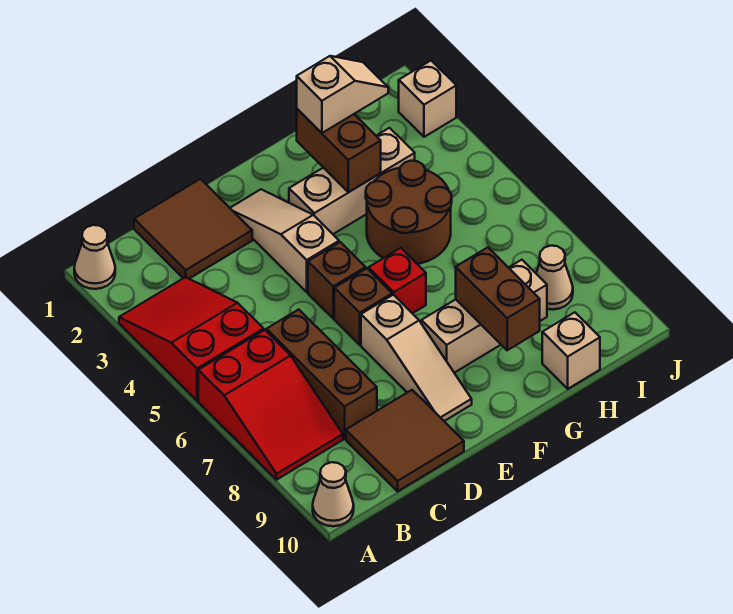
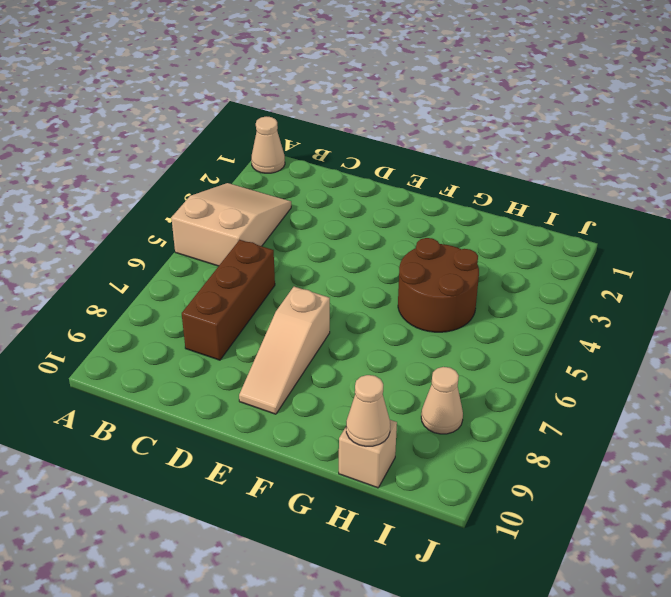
tan 2x3 slope [171,183,291,266] -> red 2x3 slope [119,277,264,401]
tan 1x1 cone [346,375,390,446] -> tan 1x1 cone moved to [313,462,354,526]
none -> red 2x3 slope [198,330,343,480]
none -> brown 2x2 tile [134,179,252,279]
none -> brown 2x2 tile [346,390,464,491]

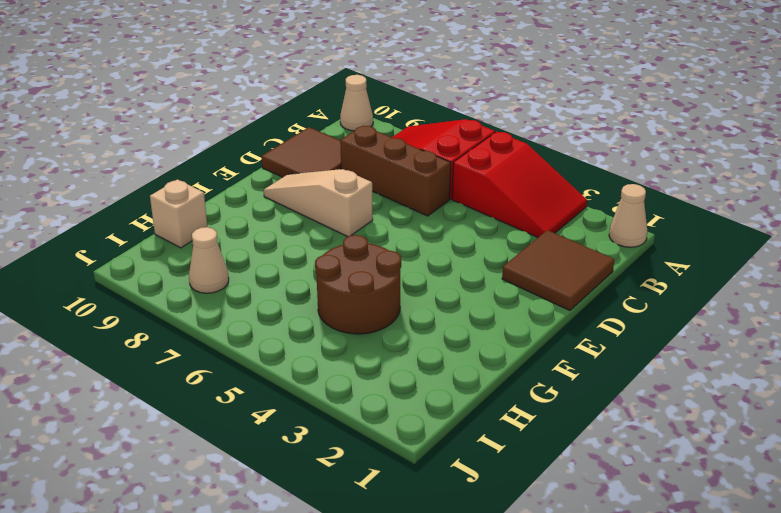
none -> tan 1x3 slope [230,189,339,292]
none -> brown 1x1 brick [308,242,366,319]
none -> brown 1x1 brick [334,268,392,345]

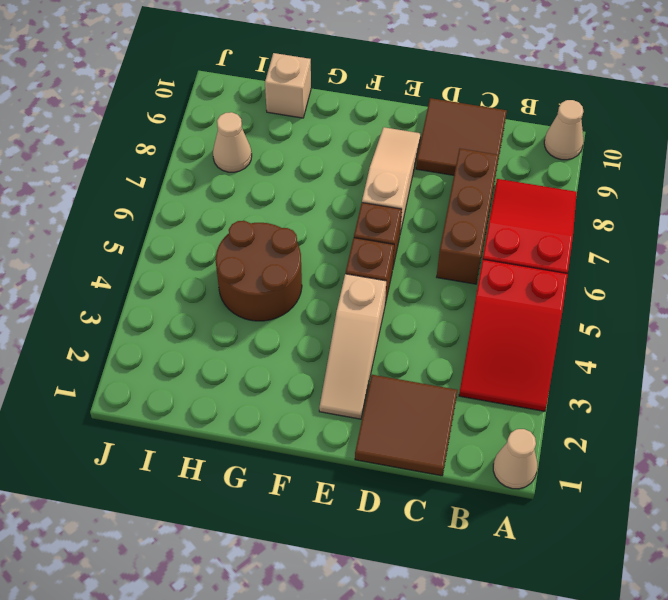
none -> tan 1x3 brick [289,128,415,234]
none -> red 1x1 brick [369,248,426,313]
none -> tan 1x3 brick [421,260,547,373]

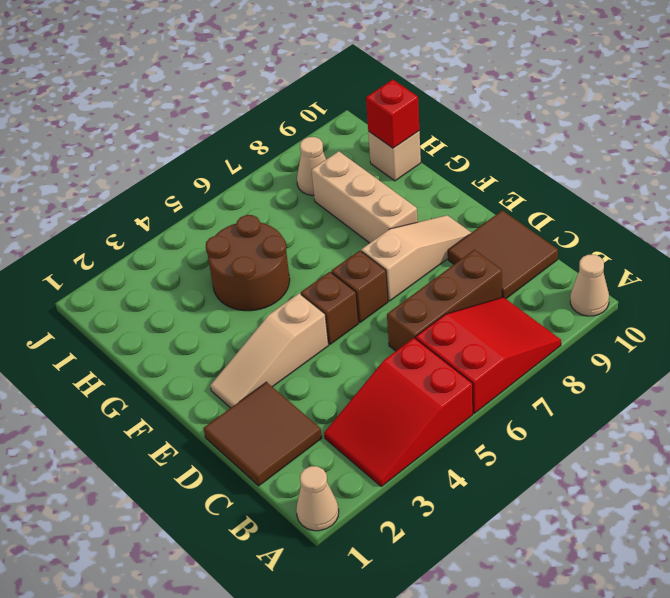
red 1x1 brick [366,80,419,148] -> red 1x1 brick moved to [369,248,426,313]
none -> tan 1x3 brick [289,128,415,234]
none -> tan 1x1 brick [399,61,456,137]
none -> brown 1x2 brick [297,109,381,192]

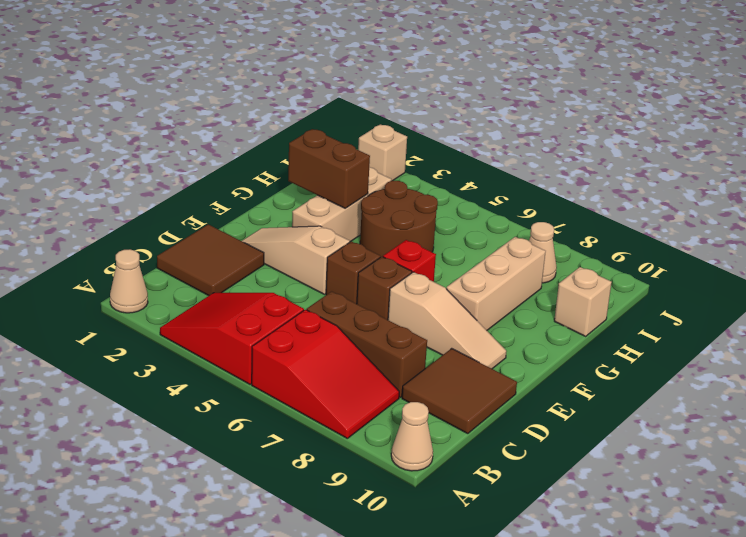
none -> brown 1x2 brick [456,247,540,350]
none -> tan 1x2 slope [297,56,388,133]

